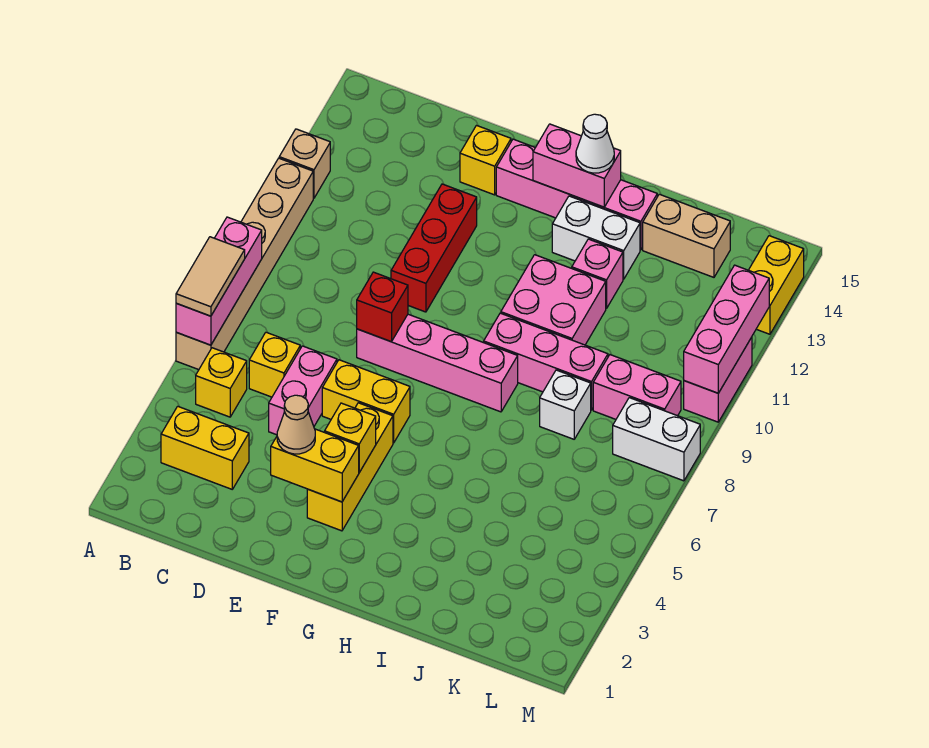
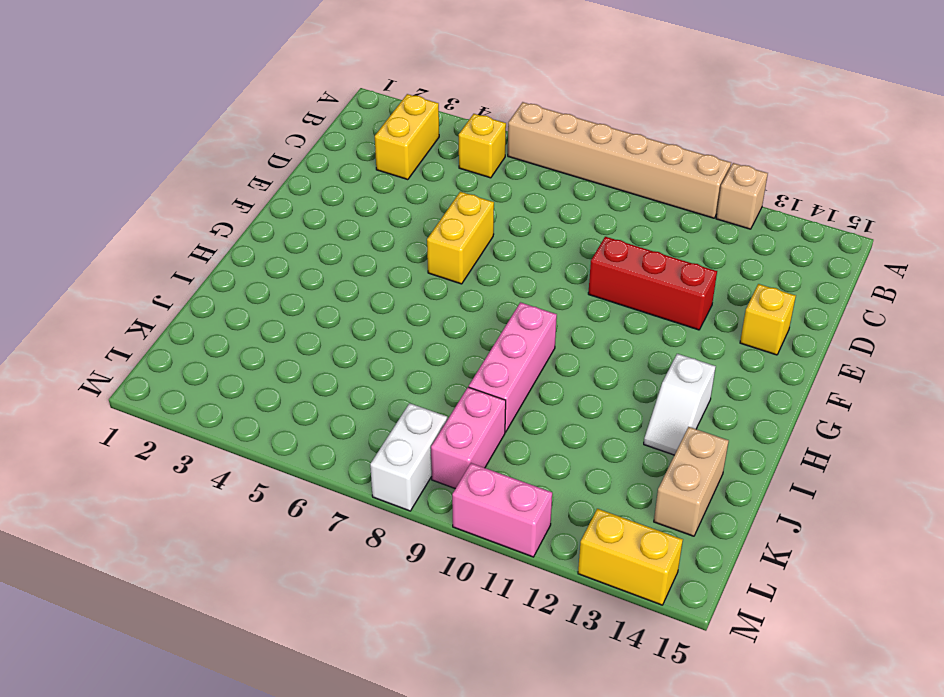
white 1x2 slope [644,354,716,455] -> white 1x2 brick [552,196,640,279]
none -> yellow 1x1 brick [249,332,300,397]
none -> pink 1x2 brick [269,346,337,435]
none -> pink 1x4 brick [357,314,518,412]
none -> yellow 1x3 brick [307,403,393,531]

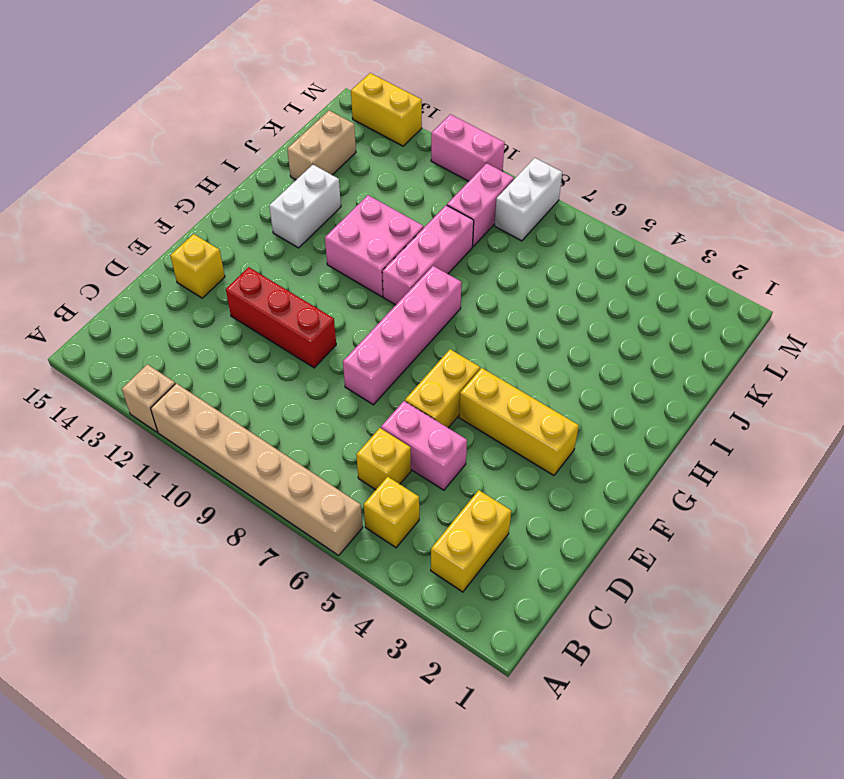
none -> pink 1x4 brick [496,139,657,250]
none -> pink 1x1 brick [572,239,623,309]
none -> white 1x1 brick [540,370,591,439]
none -> pink 1x3 brick [176,217,262,345]

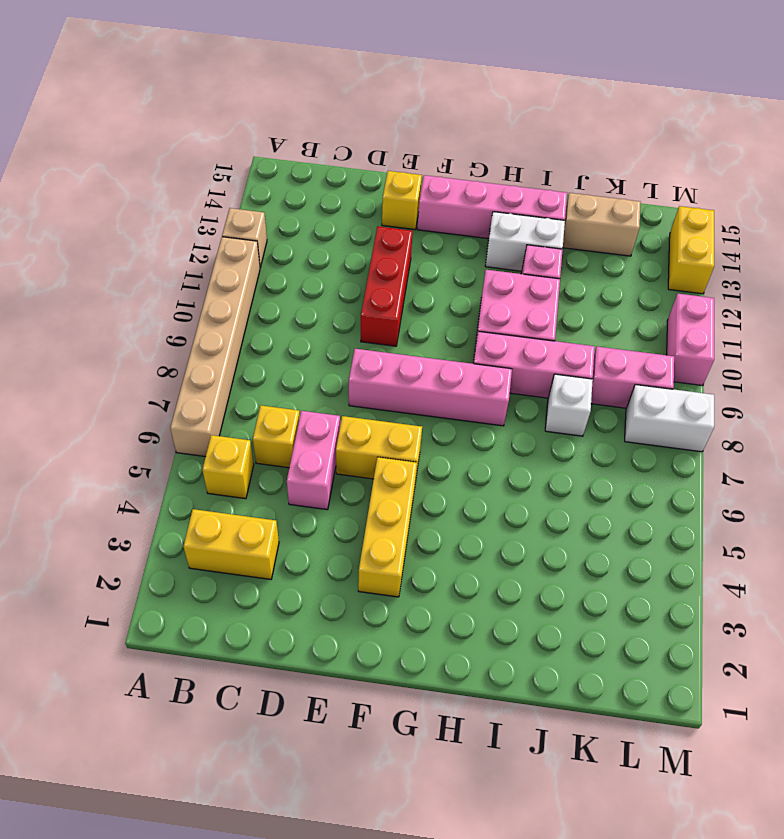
none -> pink 1x3 brick [176,217,262,345]
none -> yellow 1x2 brick [271,429,359,502]
none -> red 1x1 brick [357,272,408,342]
none -> yellow 1x1 brick [325,403,376,472]

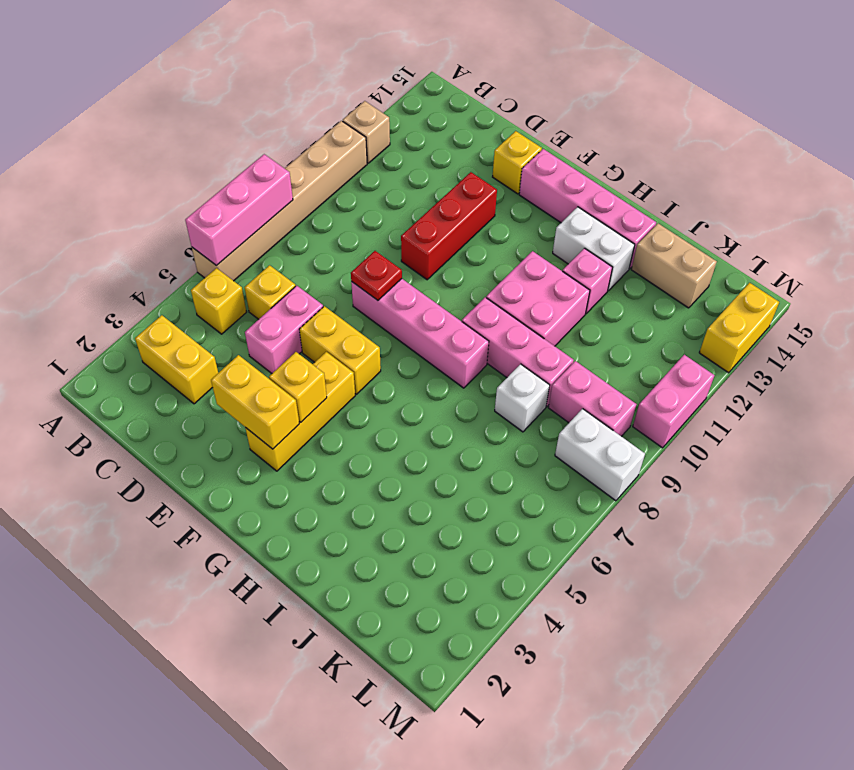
red 1x1 plate [351,251,402,300] -> red 1x1 brick [357,272,408,342]
none -> pink 1x2 brick [533,124,621,207]
none -> pink 1x3 brick [684,265,769,393]
none -> tan 1x2 tile [176,237,245,316]
none -> tan 1x1 cone [277,395,315,454]

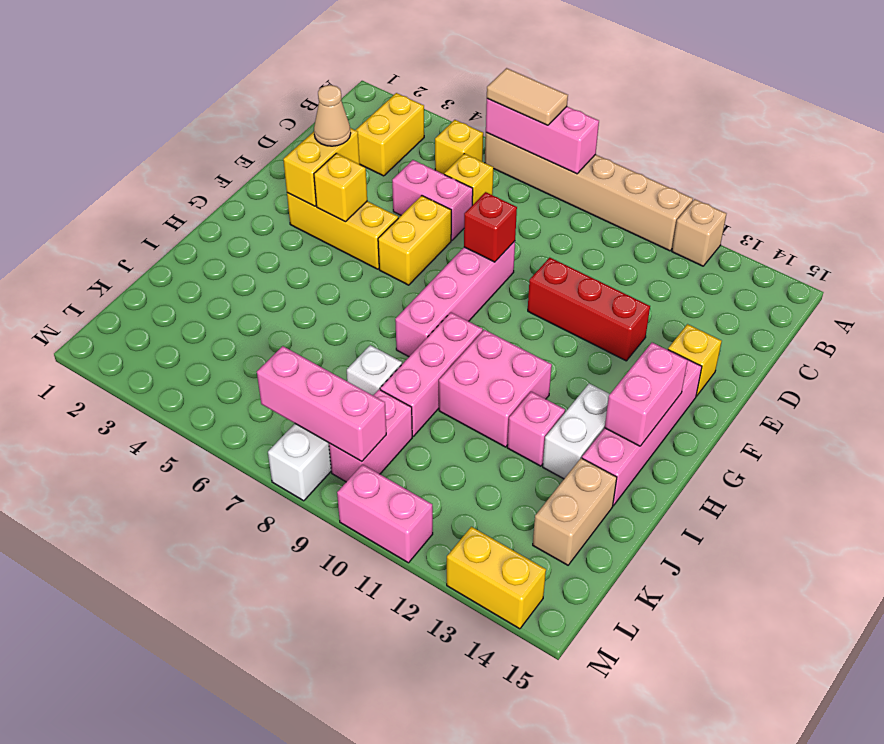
pink 1x3 brick [257,346,386,461] -> pink 1x3 brick moved to [684,265,769,393]
none -> white 1x1 cone [576,114,614,173]

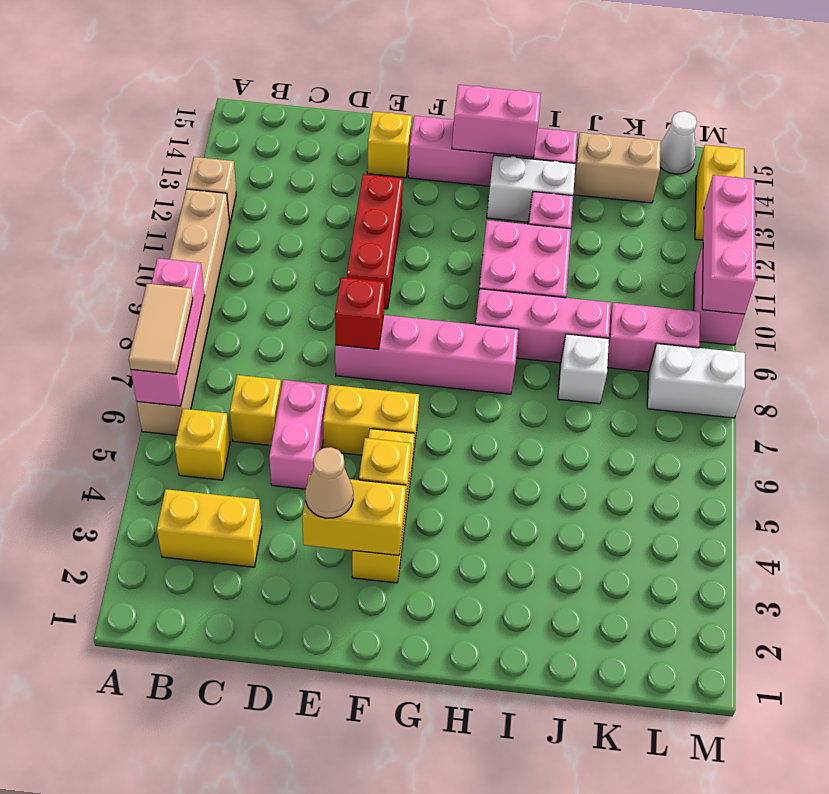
white 1x1 cone [660,111,697,174] -> white 1x1 cone moved to [576,114,614,173]

